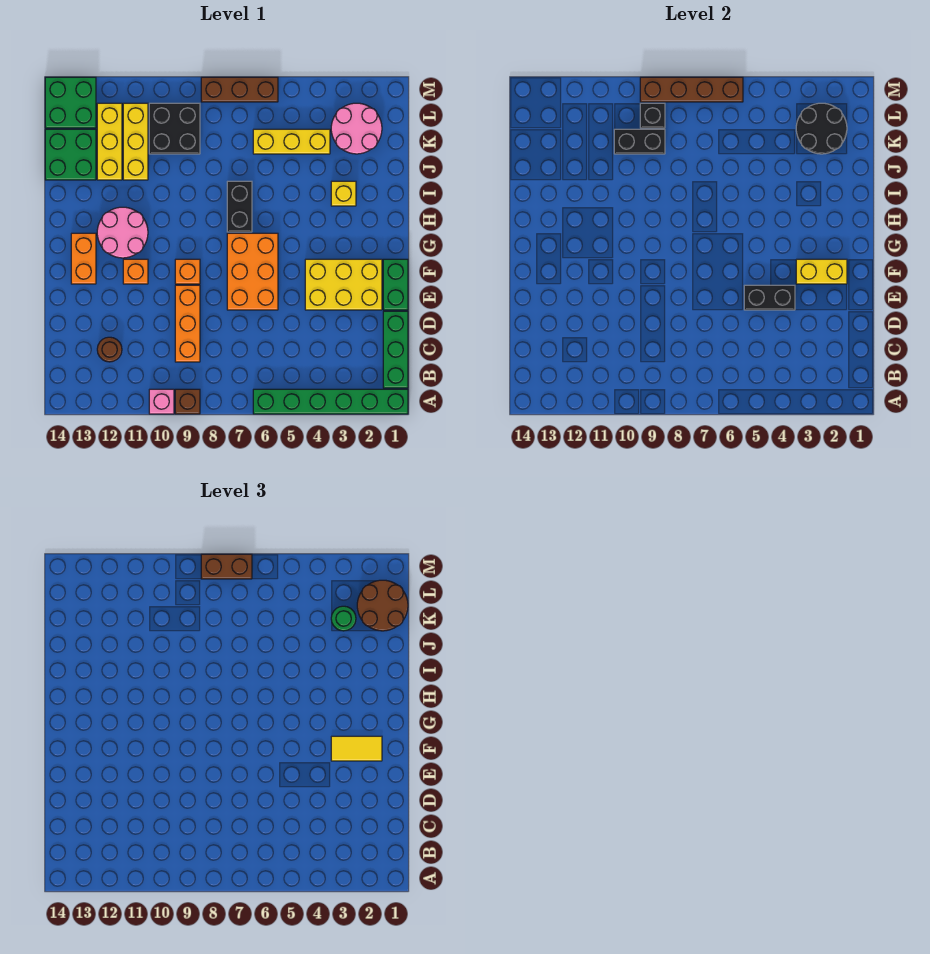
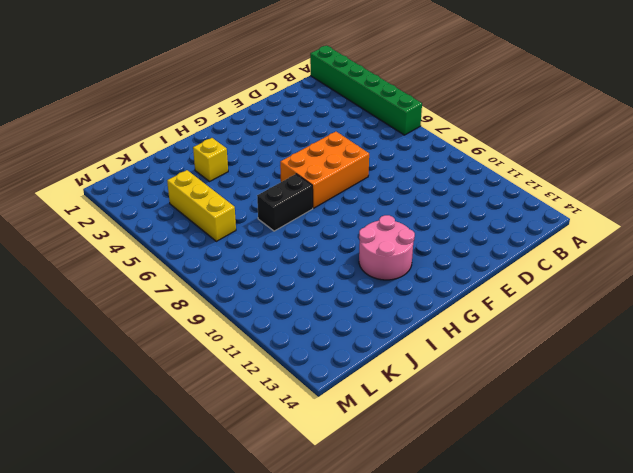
none -> brown 1x1 brick [175,389,200,414]
none -> pink 1x1 brick [149,389,174,414]
none -> green 1x3 brick [383,311,408,388]
none -> orange 1x3 brick [175,285,200,362]

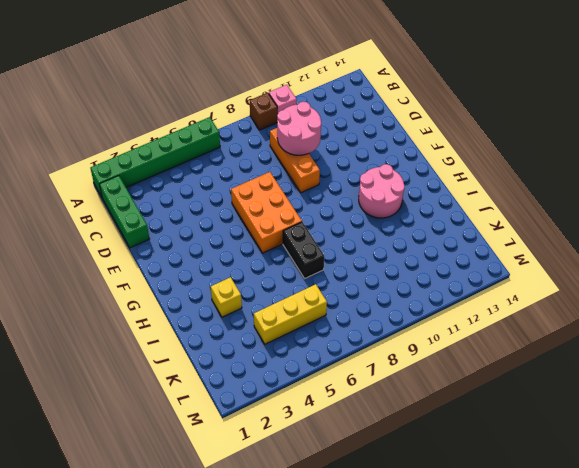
pink 2x2 round brick [277,102,321,155] -> pink 2x2 round brick moved to [331,103,382,154]
none -> brown 1x1 round brick [97,337,122,362]
none -> green 1x2 brick [383,259,408,310]
none -> yellow 2x3 brick [305,259,382,310]
none -> orange 1x1 brick [175,259,200,284]

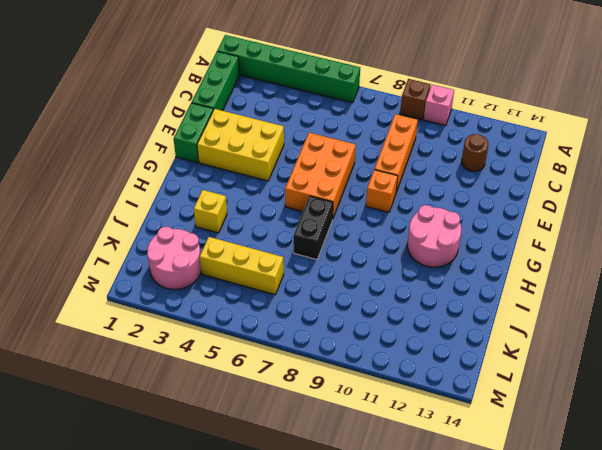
none -> orange 1x1 brick [123,259,148,284]
none -> orange 1x2 brick [71,233,96,284]
none -> yellow 1x3 brick [123,103,148,180]
none -> yellow 1x3 brick [97,103,122,180]

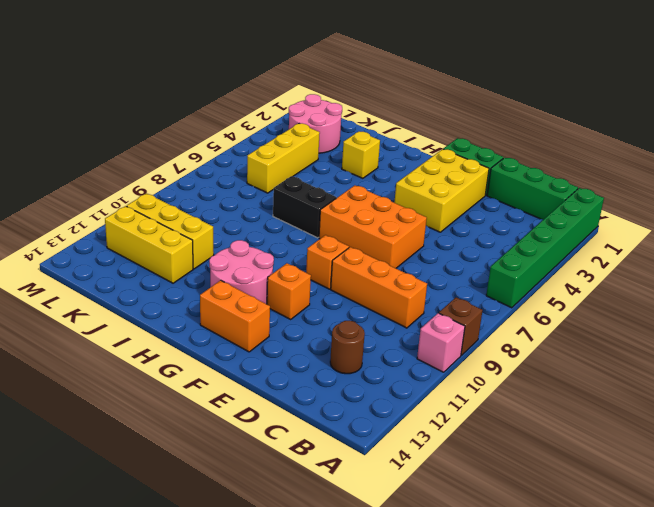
none -> green 2x2 brick [45,129,96,180]
none -> black 2x2 brick [149,103,200,154]
none -> green 2x2 brick [45,77,96,128]
none -> brown 1x3 brick [201,77,278,102]

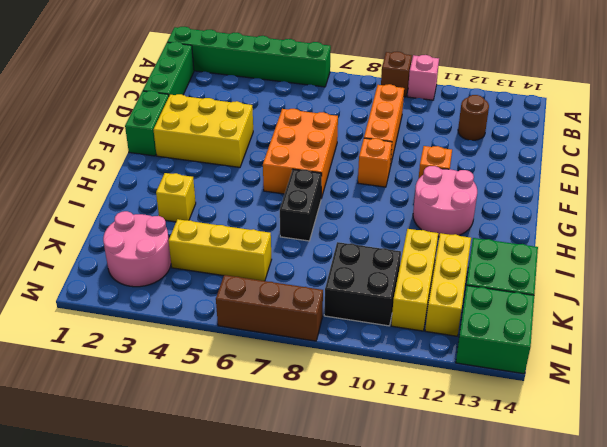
none -> orange 1x2 brick [71,233,96,284]
none -> black 1x2 brick [744,285,795,310]
none -> yellow 1x2 brick [796,259,847,284]
none -> black 2x2 round brick [796,103,847,154]

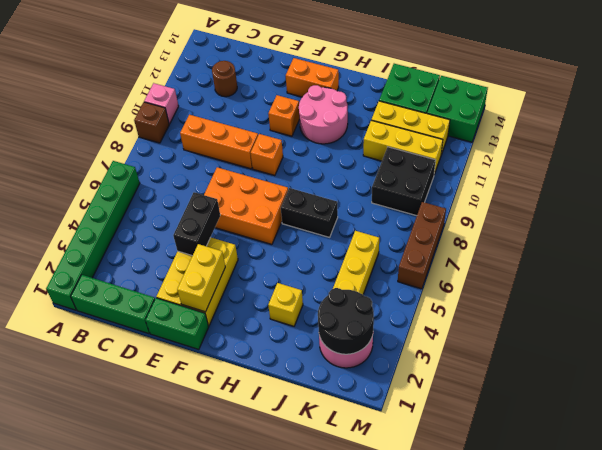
none -> black 1x2 brick [614,129,665,154]
none -> black 1x1 brick [640,103,665,128]
none -> brown 1x4 brick [640,77,743,102]
none -> yellow 1x2 tile [331,736,382,761]

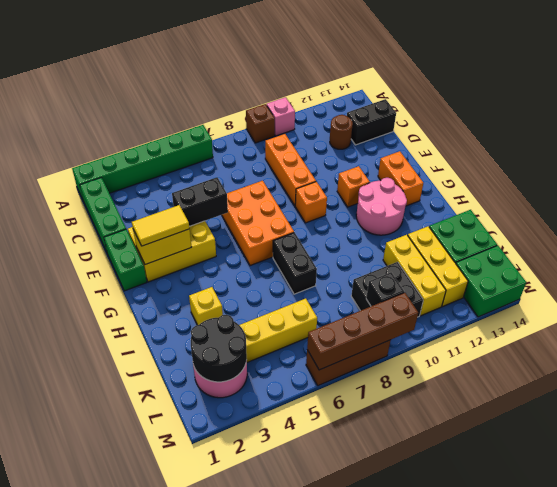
black 1x2 brick [347,99,396,145] -> black 1x2 brick moved to [614,129,665,154]
none -> brown 2x2 round brick [357,580,408,631]
none -> green 1x1 round brick [331,606,356,631]
none -> brown 1x2 brick [201,554,252,579]

